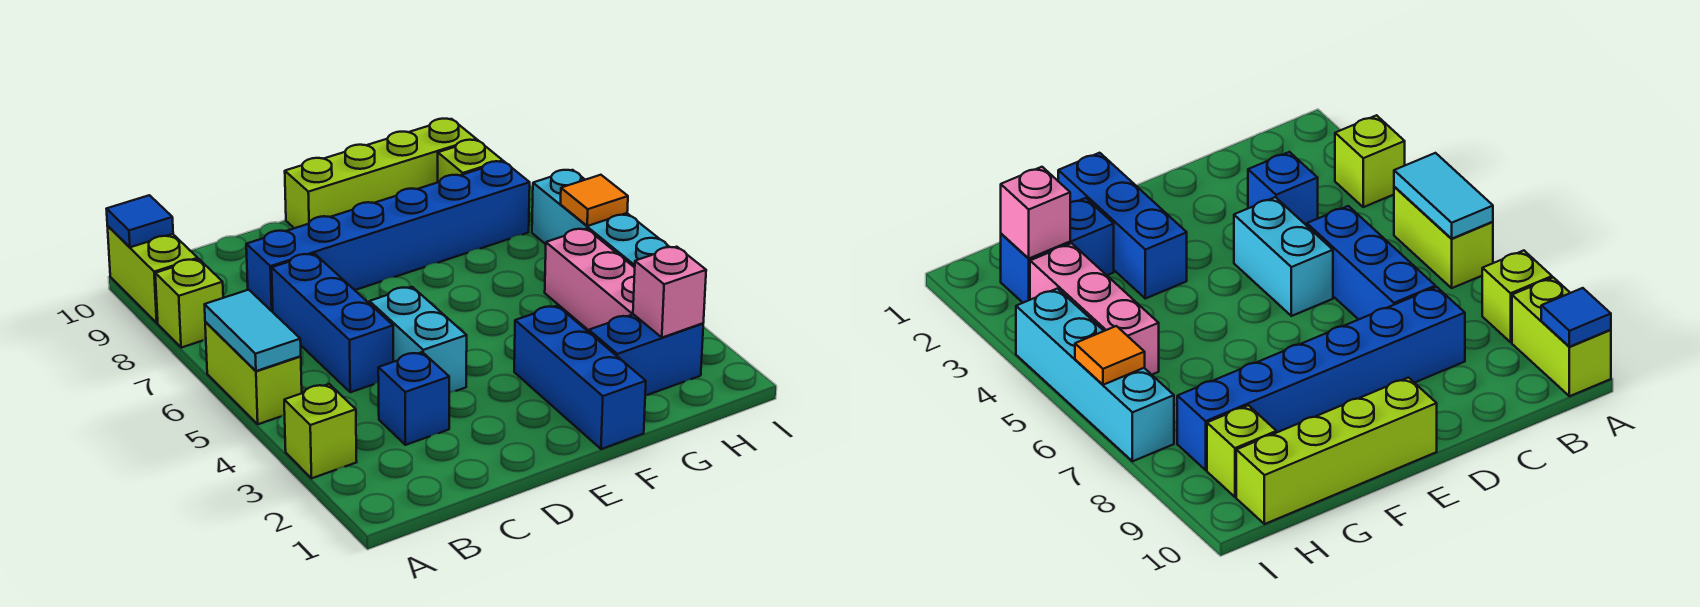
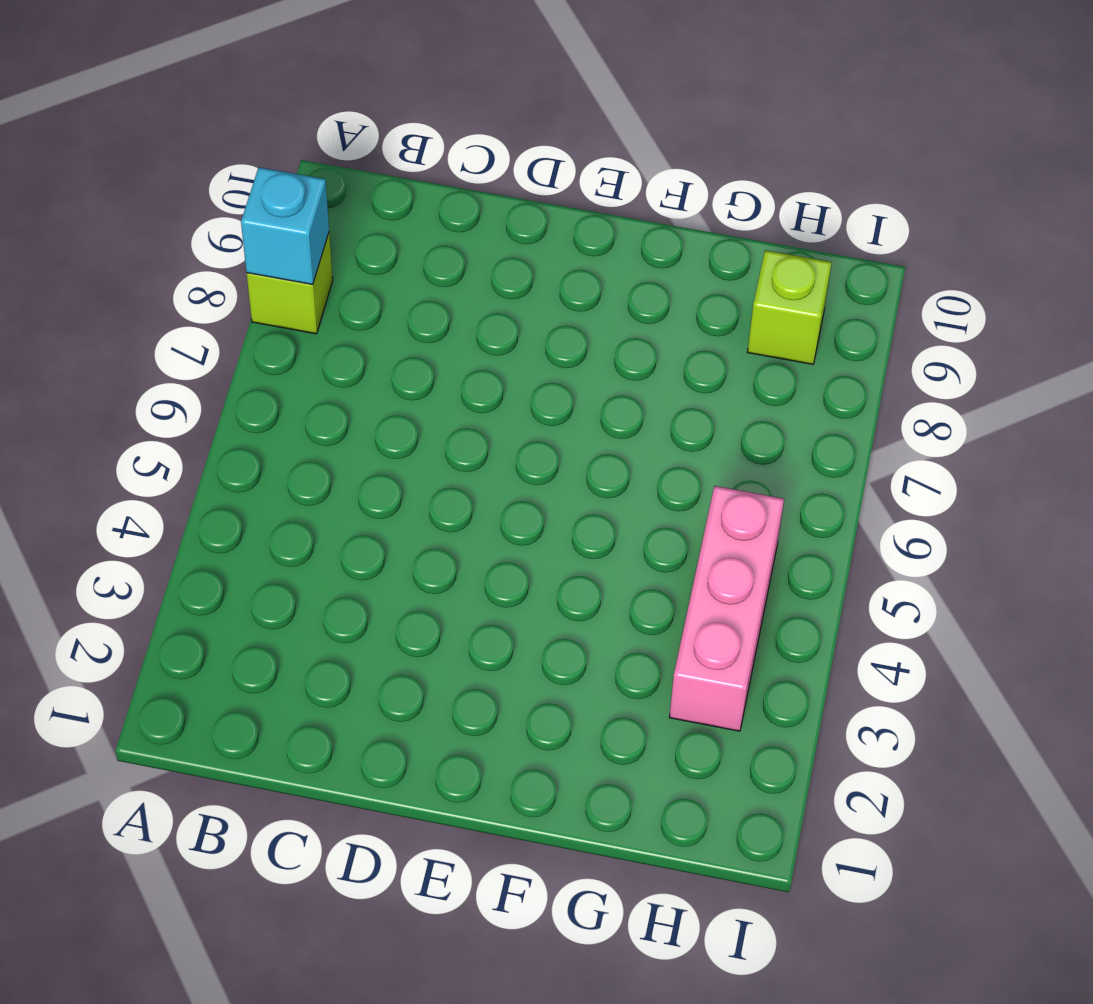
cyan 1x1 brick [241,167,329,285] -> none
none -> lime 1x1 brick [284,384,357,478]
none -> lime 1x2 brick [205,322,302,424]
none -> lime 1x2 brick [107,226,198,323]

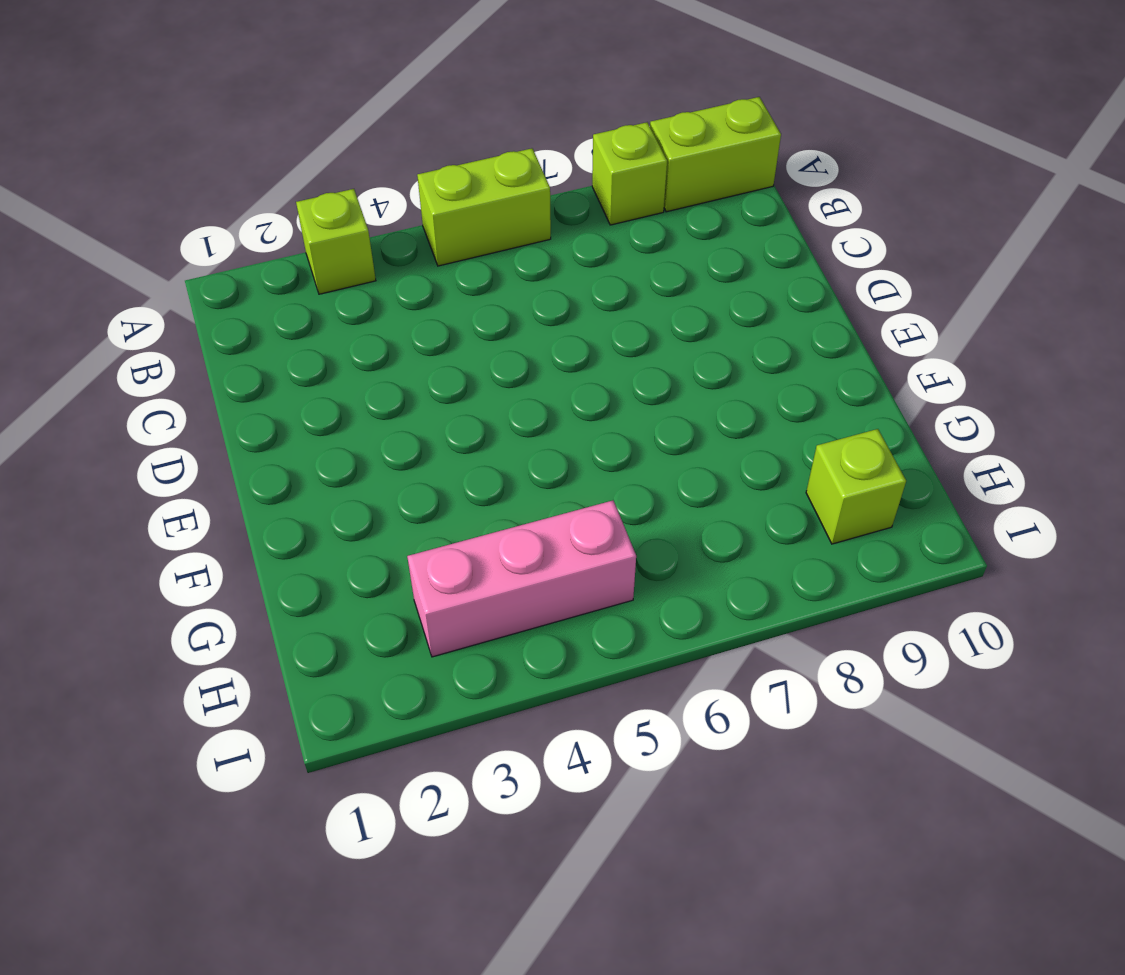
none -> blue 1x1 brick [378,352,449,445]
none -> blue 1x3 brick [272,254,393,392]
none -> blue 1x6 brick [246,161,530,312]

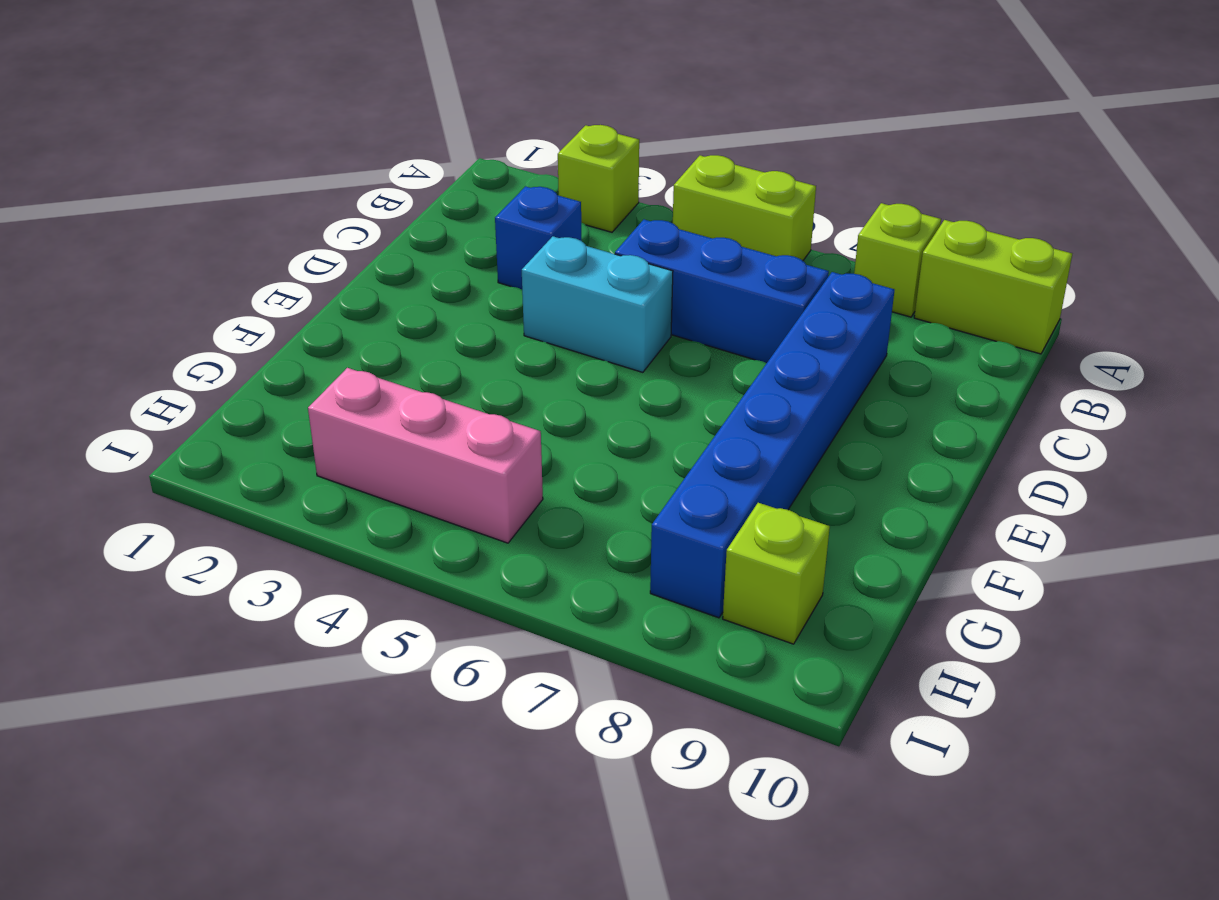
none -> lime 1x4 brick [285,119,476,228]
none -> blue 1x3 brick [514,306,646,449]
none -> blue 1x2 brick [589,314,703,395]

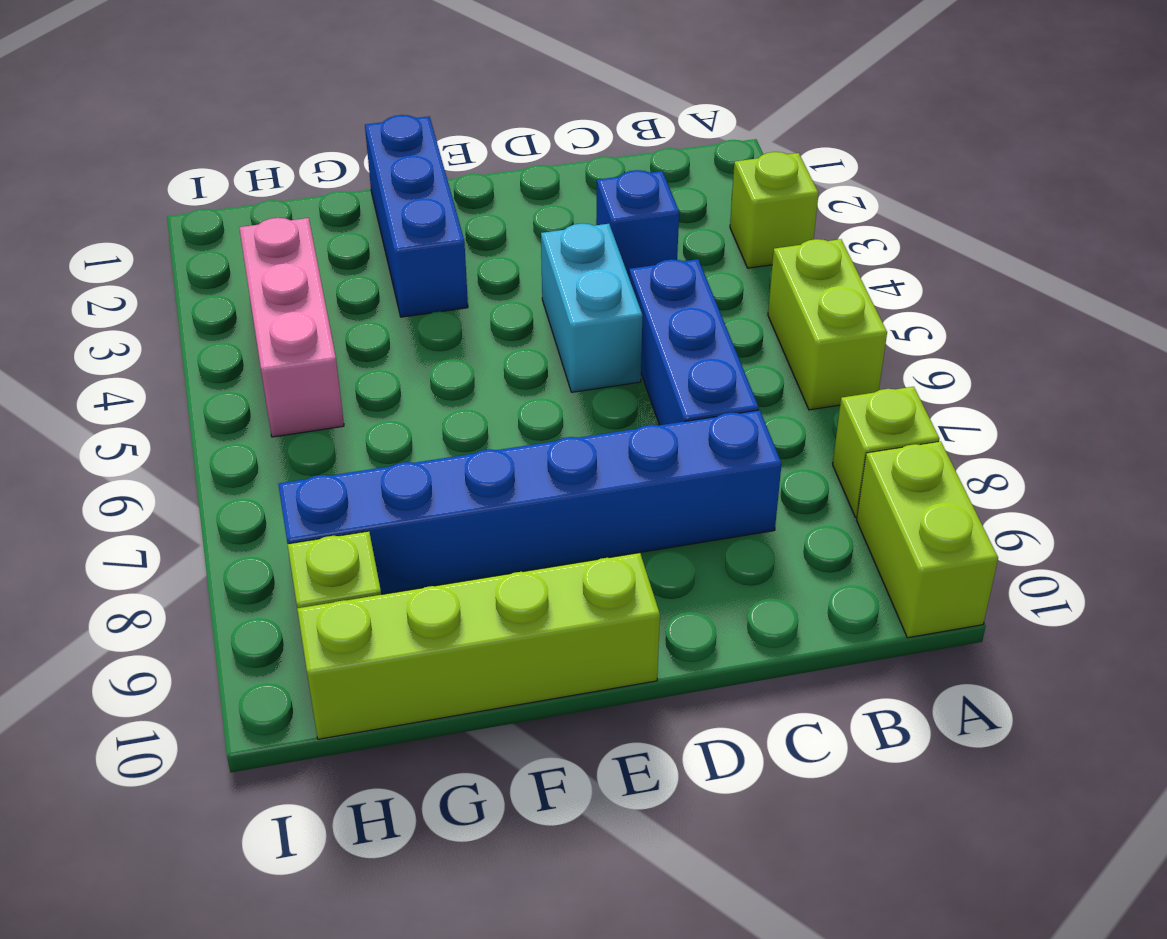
none -> blue 1x2 brick [589,314,703,395]
none -> cyan 1x4 brick [532,170,669,267]
none -> cyan 1x2 tile [204,290,301,371]

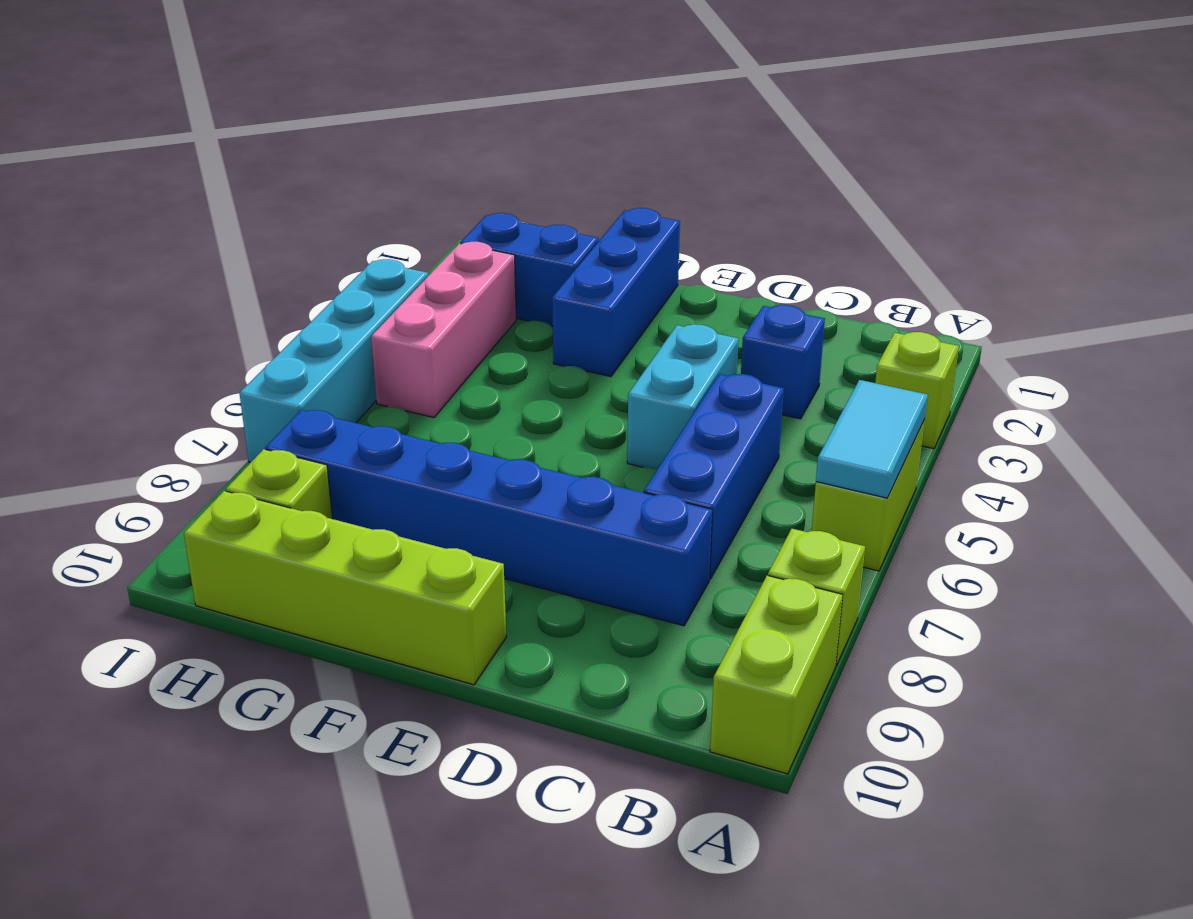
none -> blue 1x1 tile [107,195,173,247]
none -> pink 1x1 brick [633,247,706,338]
none -> orange 1x1 tile [561,175,628,226]

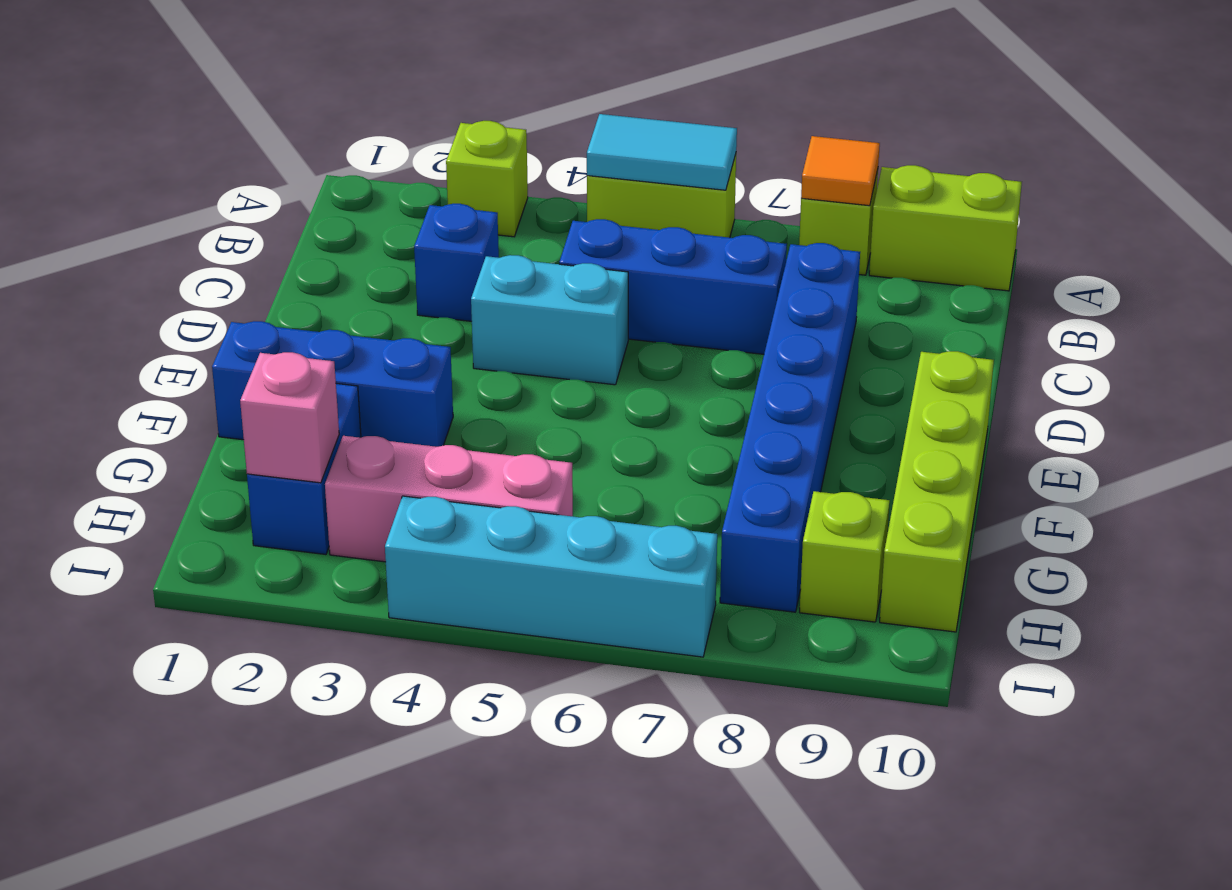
orange 1x1 tile [801,136,880,206] -> orange 1x1 tile moved to [561,175,628,226]
none -> blue 1x1 tile [107,195,173,247]

